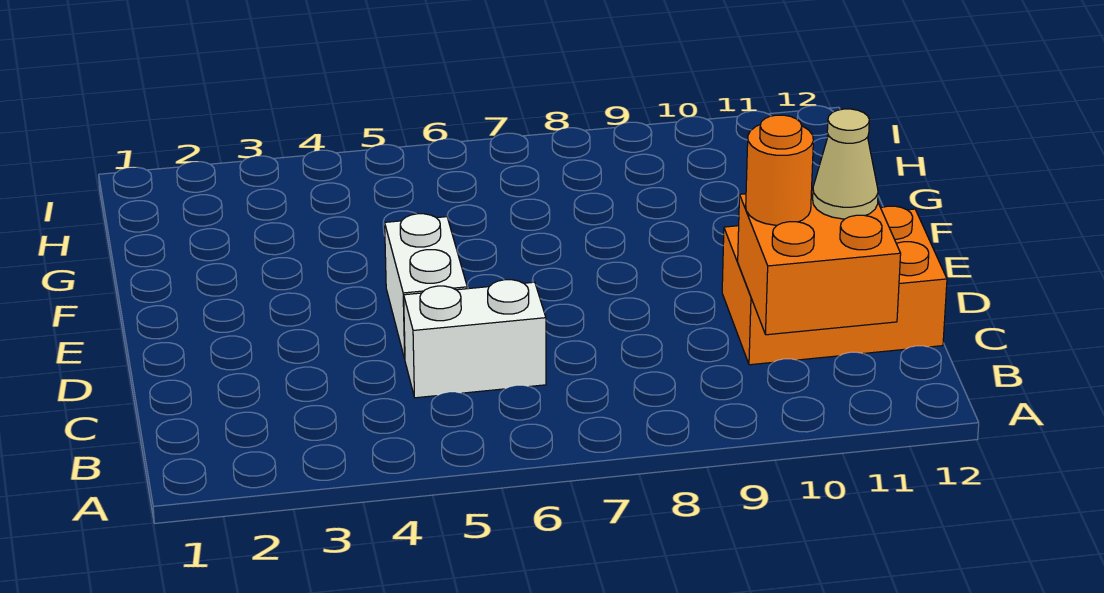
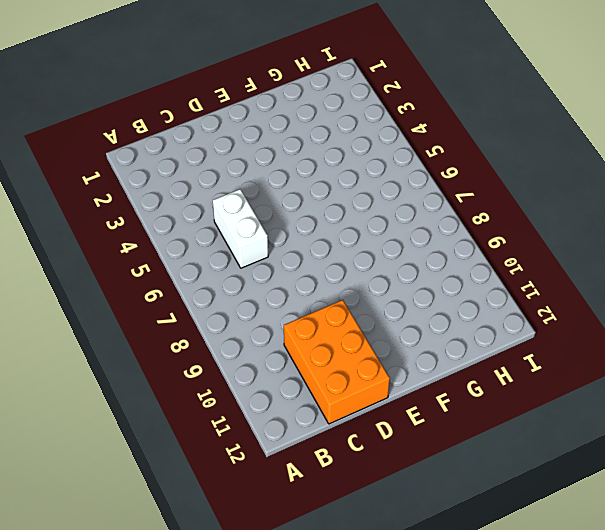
none -> white 1x2 brick [385,214,467,359]
none -> orange 2x2 brick [738,188,901,335]

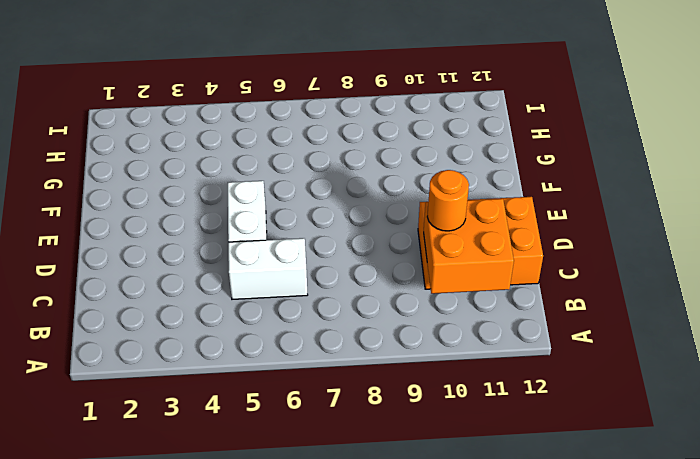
none -> tan 1x1 cone [813,109,878,219]

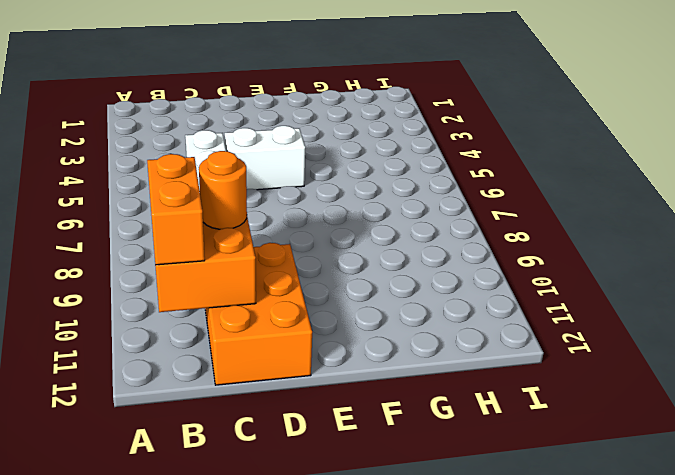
orange 1x2 brick [147,154,205,265] -> none
none -> tan 1x1 cone [813,109,878,219]

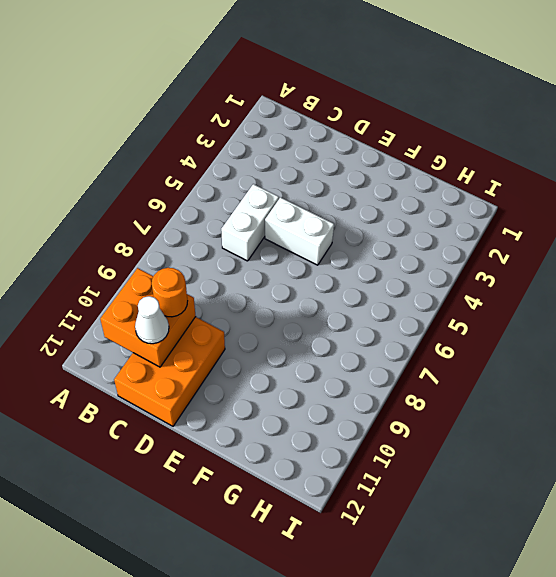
white 1x1 cone [135,296,169,344] -> tan 1x1 cone [813,109,878,219]

